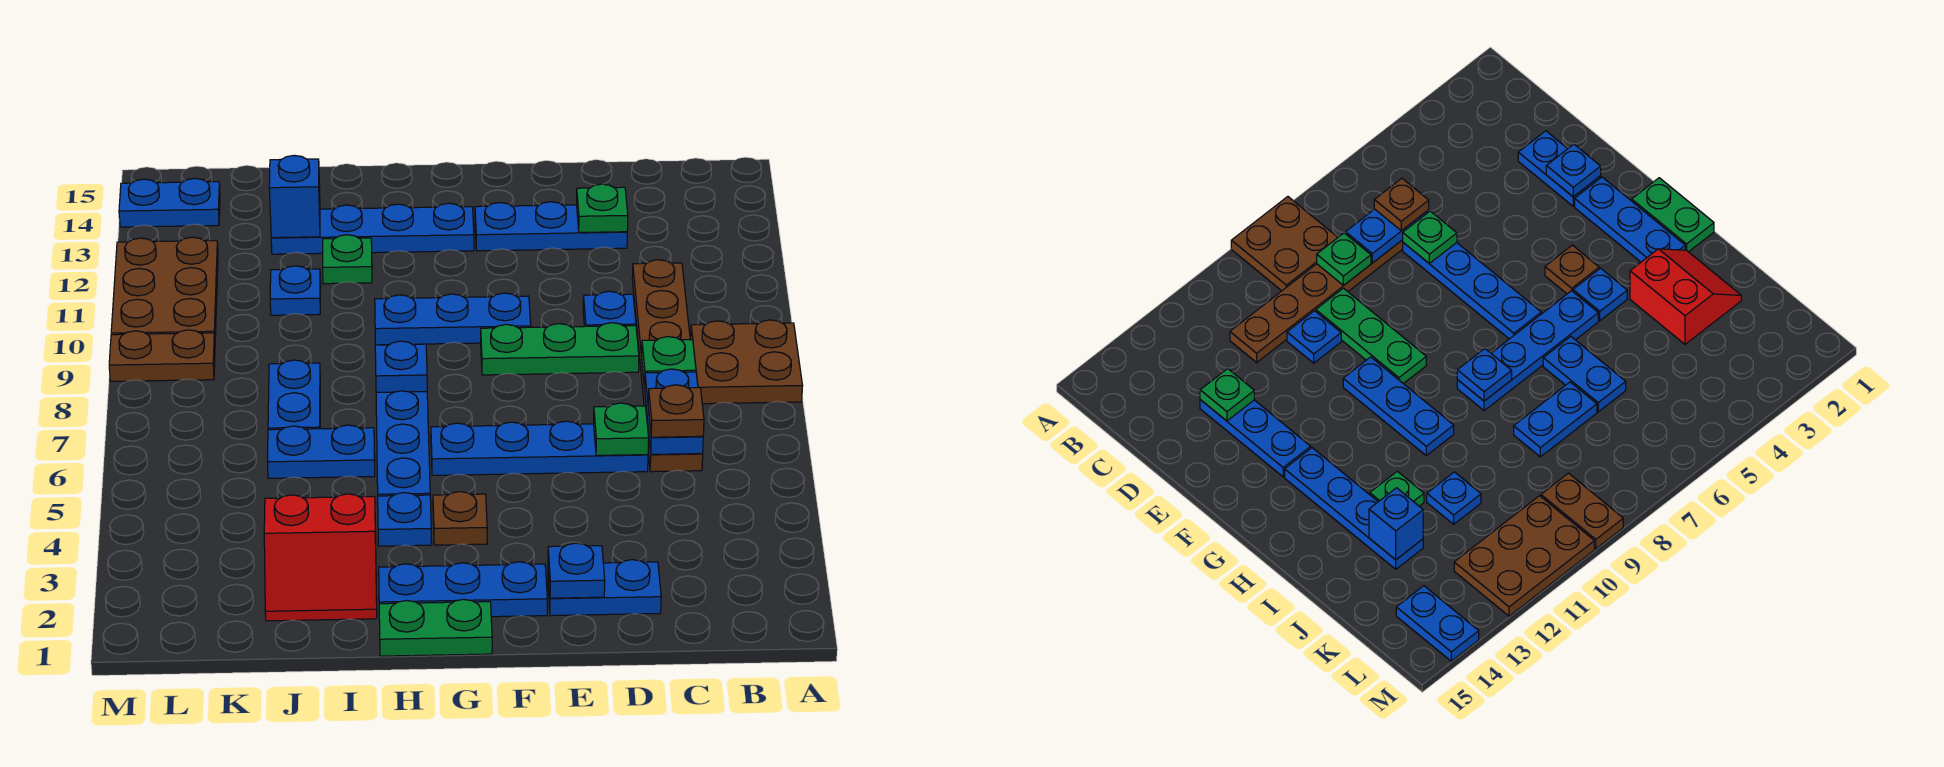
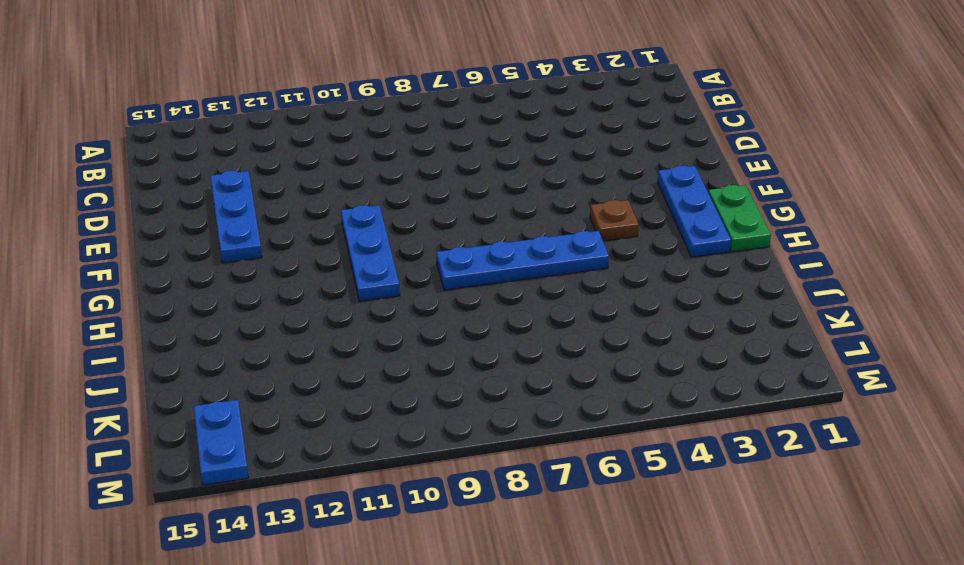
none -> brown 2x2 plate [691,320,803,404]
none -> brown 1x6 plate [632,260,703,472]
none -> blue 1x2 plate [548,560,661,616]
none -> blue 1x4 plate [431,421,648,475]

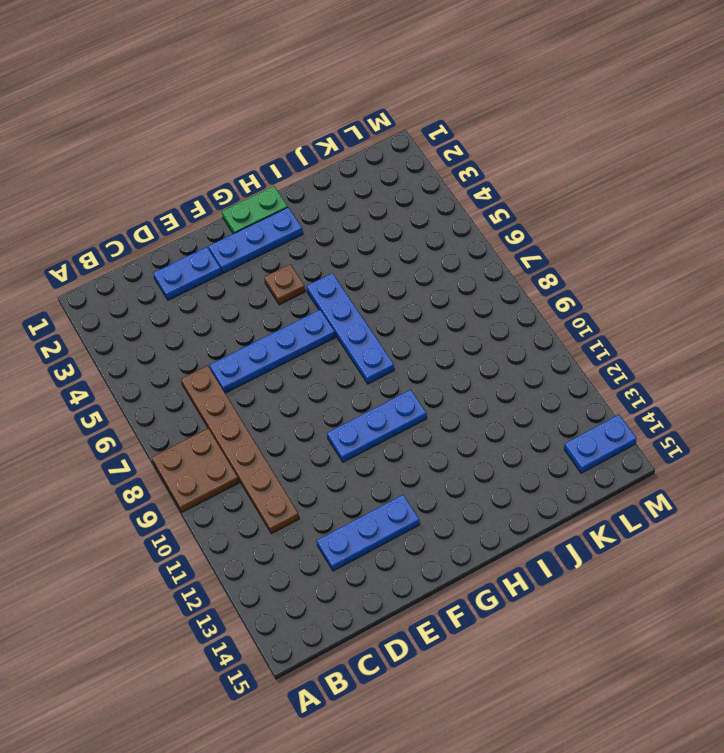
none -> green 1x3 plate [481,323,639,375]
none -> blue 1x1 plate [583,291,636,326]
none -> blue 1x4 plate [271,203,474,254]
none -> blue 1x1 plate [378,493,432,546]

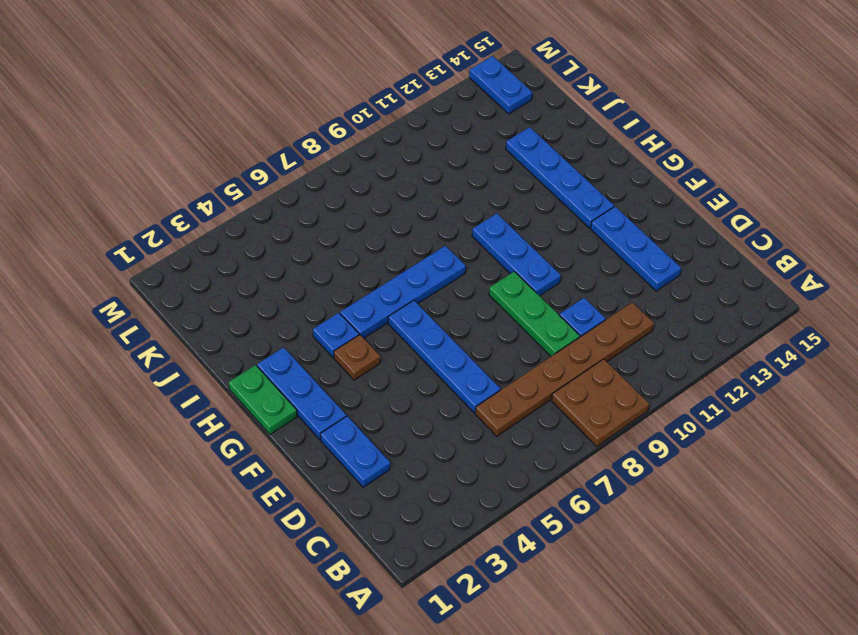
none -> red 2x2 slope [264,494,377,621]
none -> blue 1x2 plate [267,425,375,478]
none -> green 1x1 plate [323,235,372,284]
none -> blue 1x2 plate [268,360,320,430]

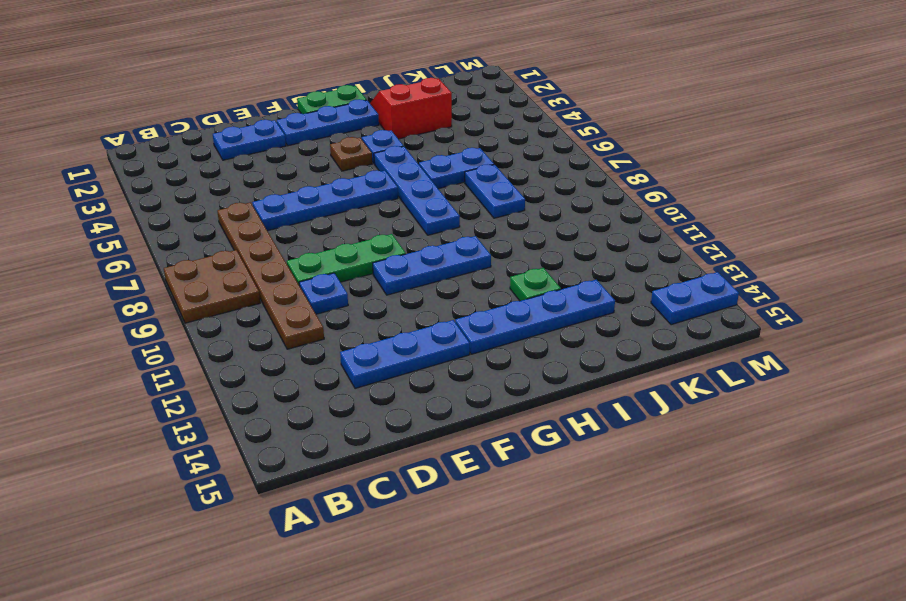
none -> blue 1x1 plate [270,266,321,315]
none -> brown 1x2 plate [109,330,215,381]
none -> brown 2x3 plate [111,237,218,337]
none -> blue 1x2 plate [644,369,703,454]

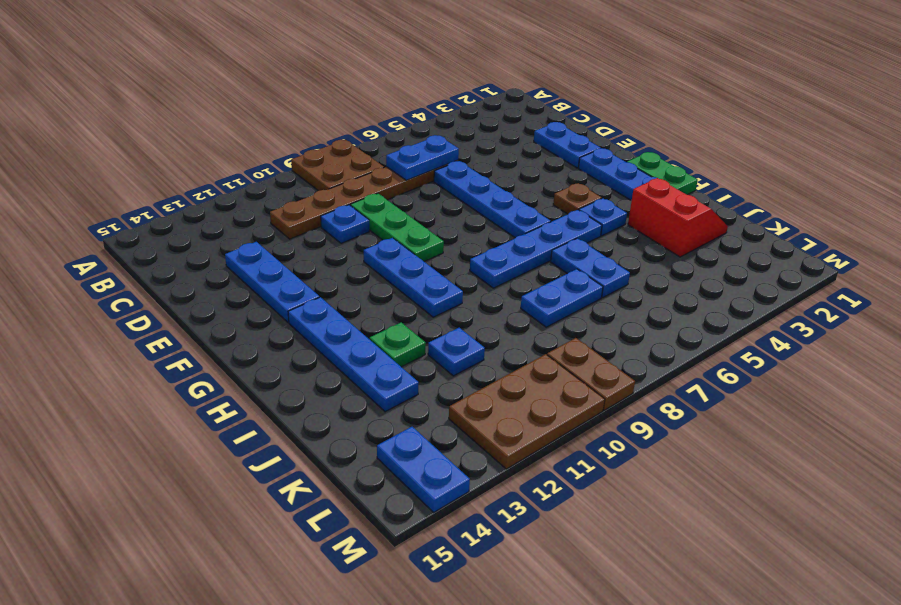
none -> green 1x1 plate [642,337,696,387]
none -> green 1x1 plate [594,403,649,455]
none -> green 1x1 plate [577,184,628,232]
none -> blue 1x1 plate [548,543,605,598]

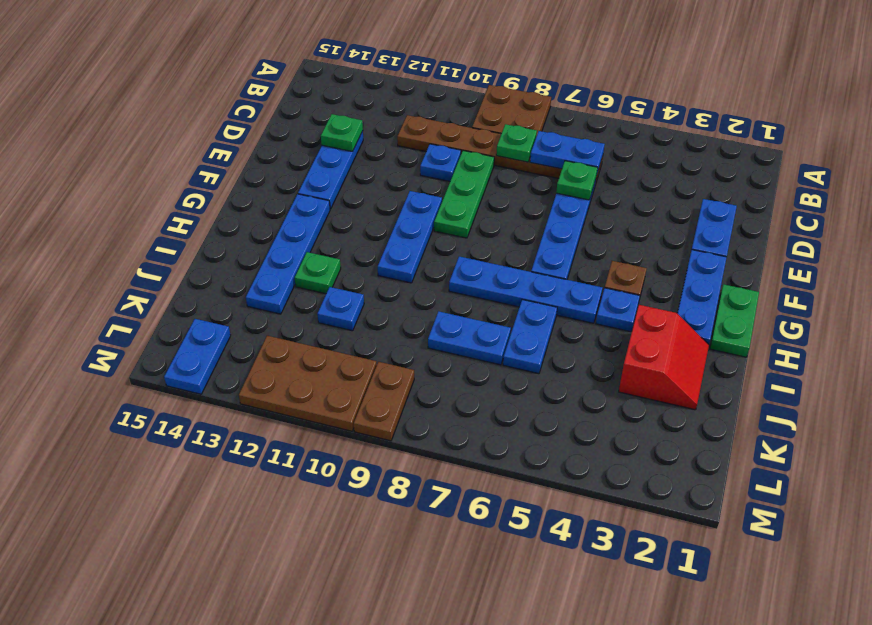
none -> blue 1x1 plate [548,543,605,598]
none -> blue 1x1 plate [375,341,427,392]
none -> blue 1x1 brick [269,155,320,238]
none -> brown 1x1 plate [648,385,704,437]

